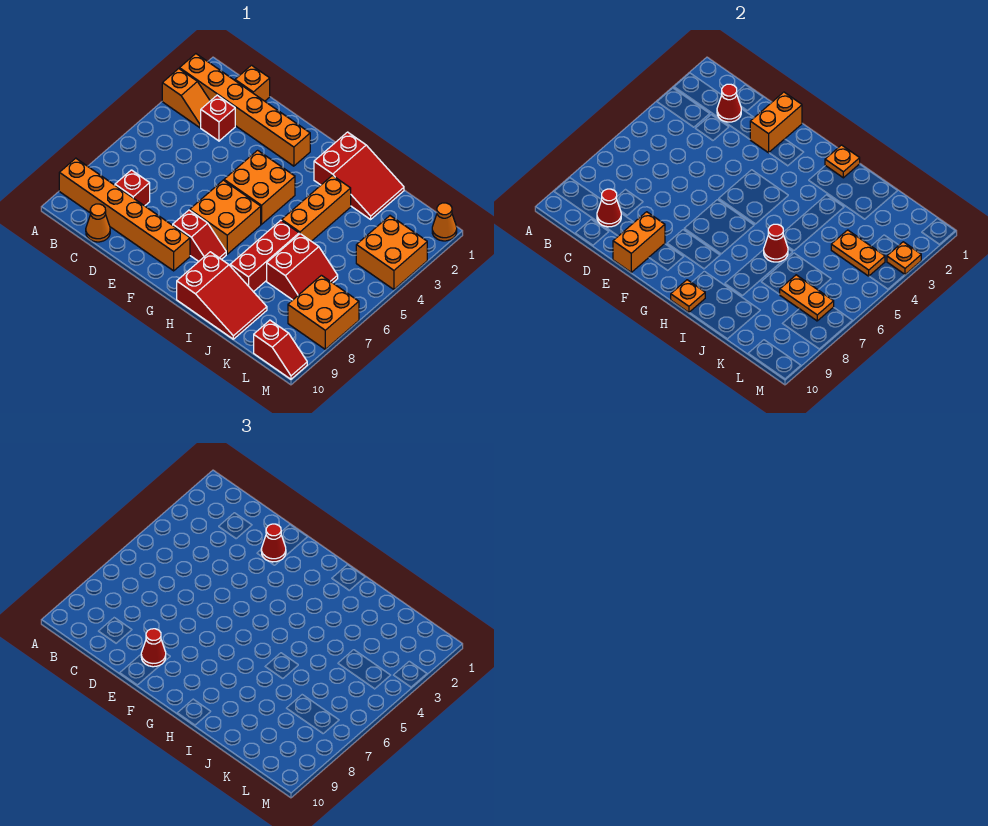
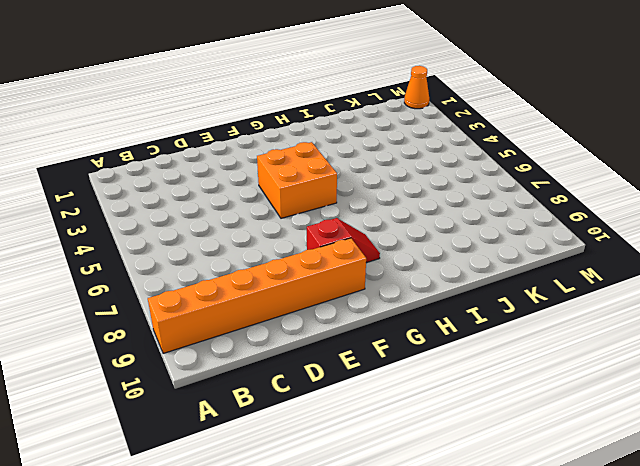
none -> orange 1x6 brick [180,54,310,166]
none -> orange 1x2 slope [162,69,210,128]
none -> orange 1x1 brick [235,65,270,101]
none -> red 1x1 brick [201,95,235,141]

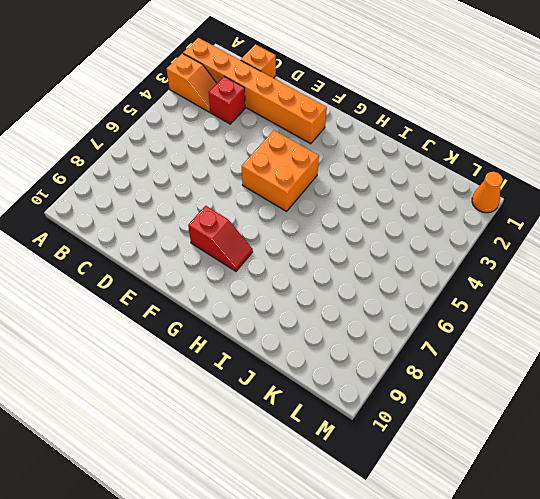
none -> orange 1x6 brick [59,158,190,271]
none -> red 1x1 brick [115,170,150,206]
none -> orange 1x1 cone [86,204,110,242]
none -> orange 2x2 brick [190,180,261,254]

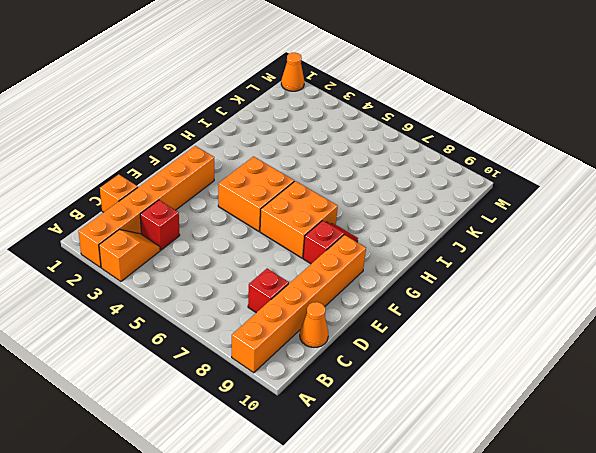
none -> red 2x3 slope [314,132,404,219]
none -> red 2x3 slope [177,252,267,339]
none -> orange 1x3 brick [282,175,351,241]
none -> red 1x3 brick [230,220,299,292]

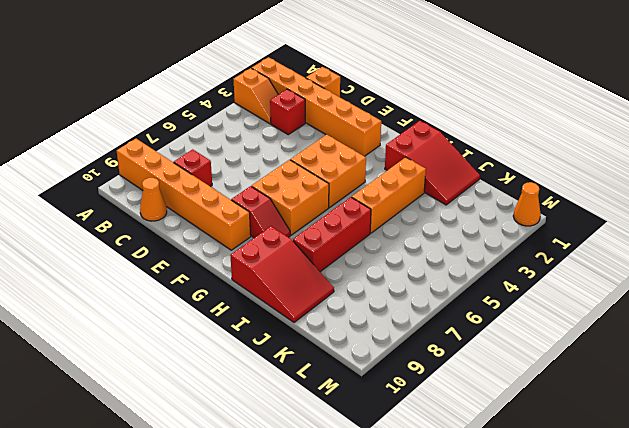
none -> red 2x2 slope [267,234,338,300]
none -> orange 2x2 brick [356,216,427,289]
none -> orange 2x2 brick [288,275,359,349]
none -> red 1x2 slope [254,320,307,379]

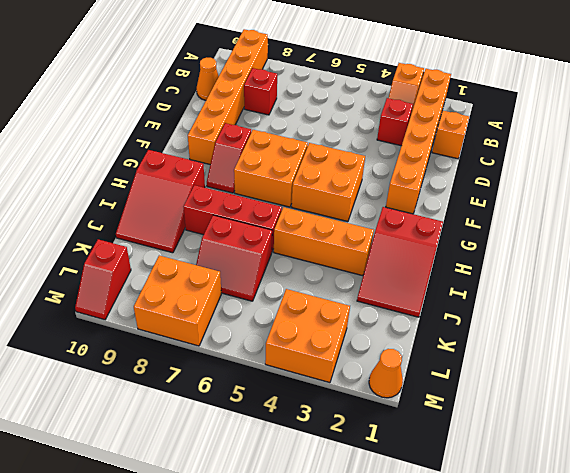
none -> red 1x1 cone [717,84,741,122]
none -> red 1x1 cone [597,189,621,227]
none -> orange 1x2 brick [750,92,802,153]
none -> orange 1x2 brick [613,212,665,272]

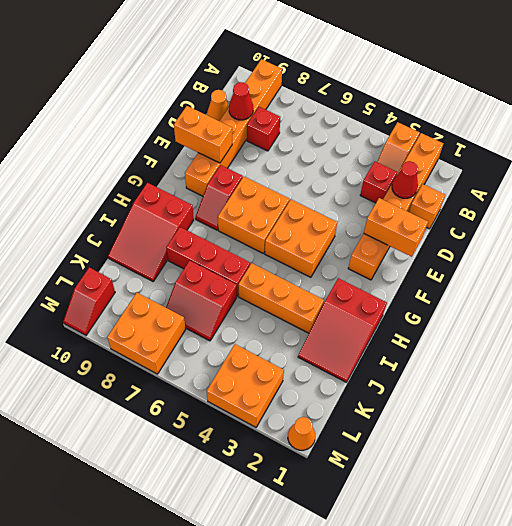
none -> orange 1x1 plate [825,145,860,178]
none -> orange 1x1 plate [671,280,705,312]
none -> red 1x1 cone [764,224,788,262]
none -> orange 1x2 plate [831,230,885,276]

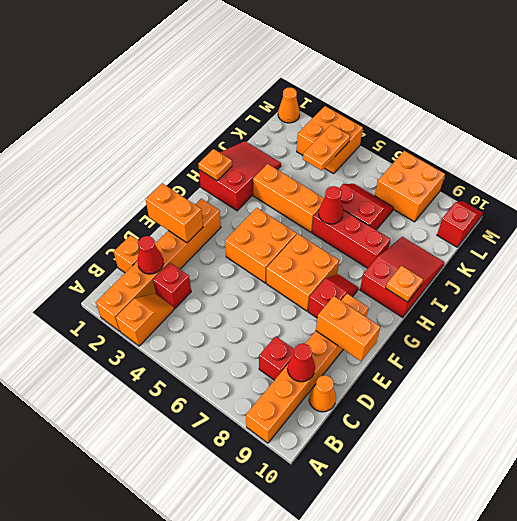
none -> orange 1x2 plate [779,275,834,321]
none -> orange 1x1 plate [887,242,921,275]
none -> red 1x1 cone [261,524,286,562]
none -> red 1x1 cone [141,629,166,667]

